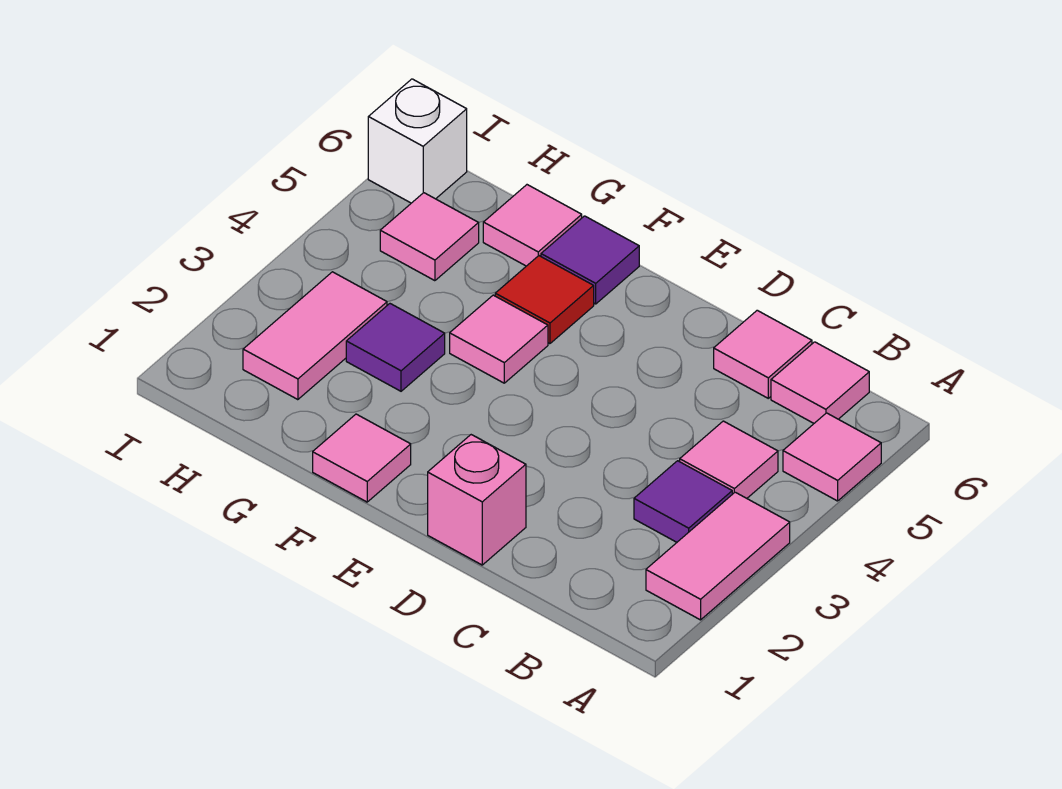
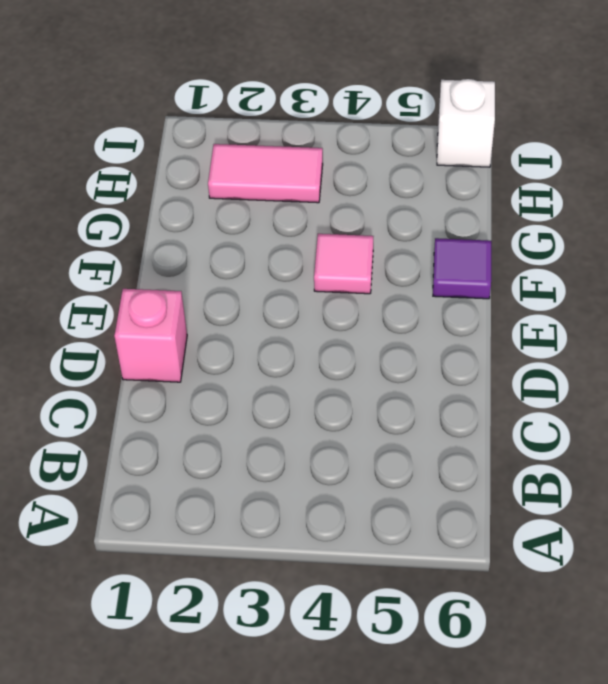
none -> pink 1x2 tile [646,492,790,620]
none -> pink 1x1 tile [783,413,881,501]
none -> purple 1x1 tile [634,461,732,542]

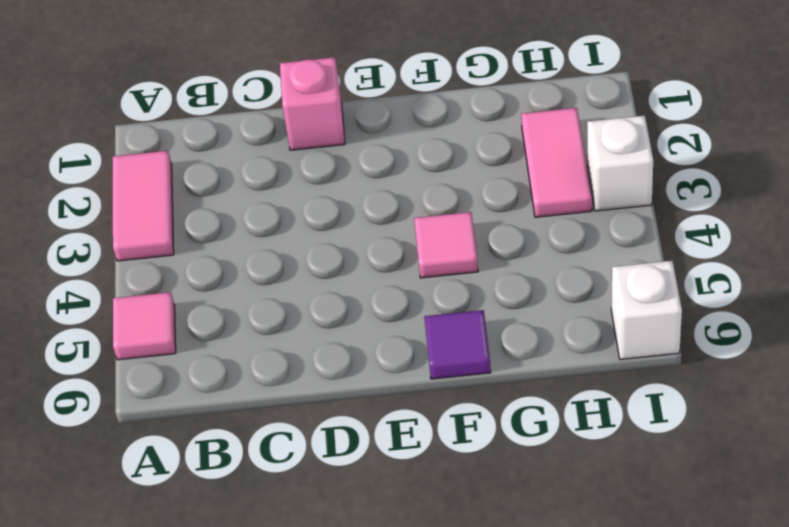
white 1x1 brick [587,116,653,211] -> none
none -> purple 1x1 tile [634,461,732,542]
none -> pink 1x1 tile [680,421,778,498]
none -> pink 1x1 tile [771,342,869,423]

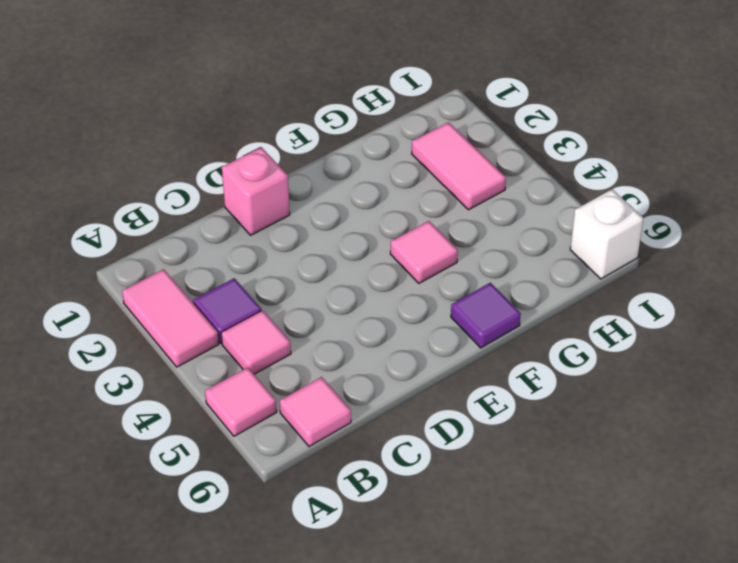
none -> pink 1x1 tile [714,310,812,398]
none -> pink 1x1 tile [313,414,411,502]
none -> red 1x1 tile [495,256,594,344]

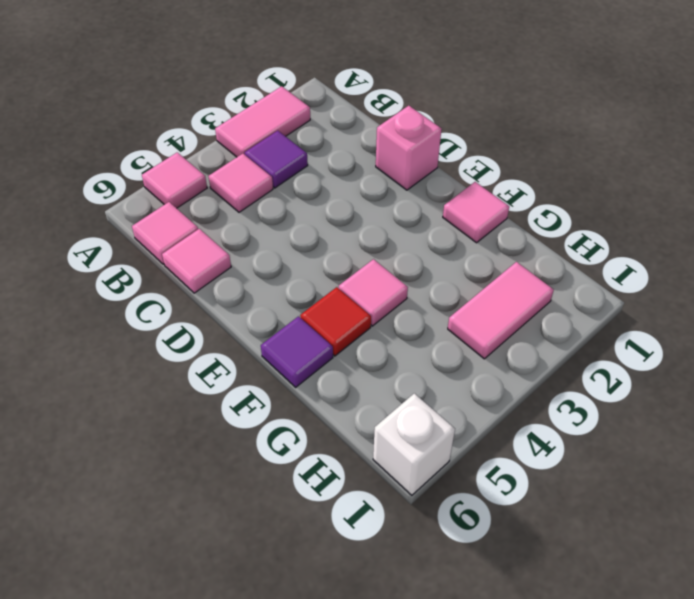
none -> purple 1x1 tile [346,304,445,391]
none -> pink 1x1 tile [483,185,582,266]
none -> pink 1x1 tile [380,193,479,281]

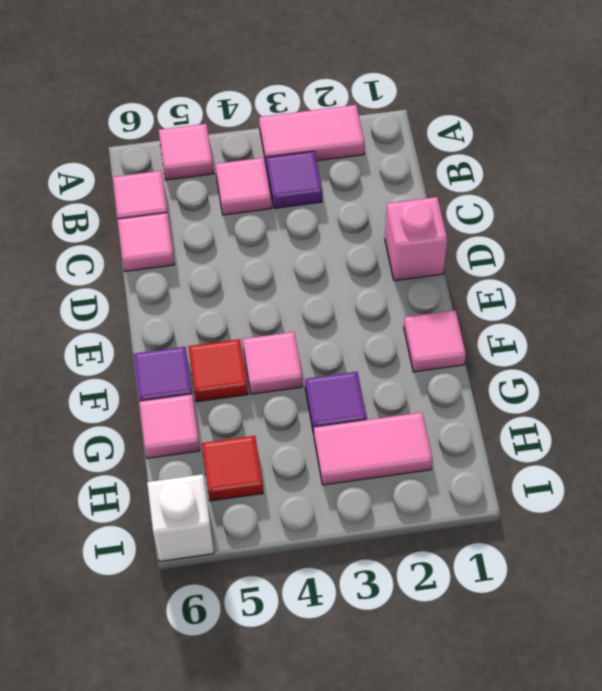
red 1x1 tile [202,436,263,501] -> pink 1x1 tile [380,193,479,281]

